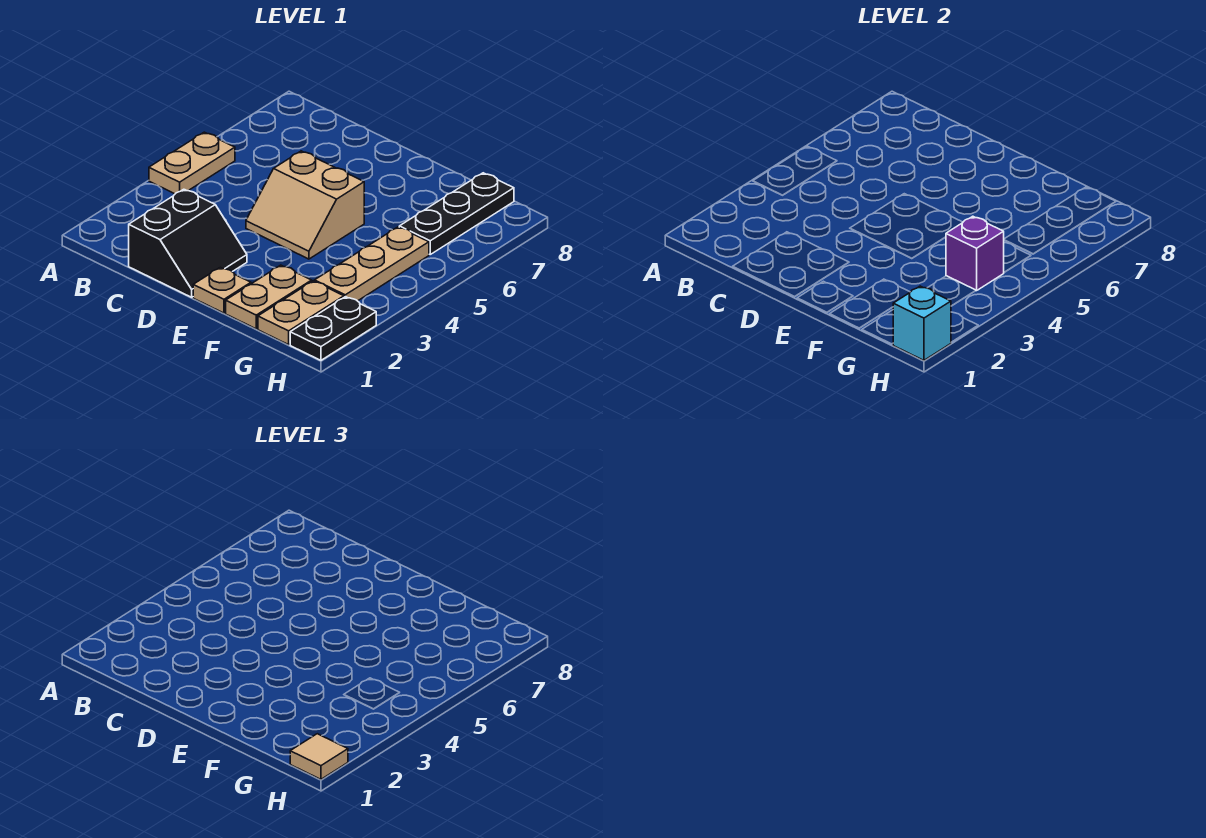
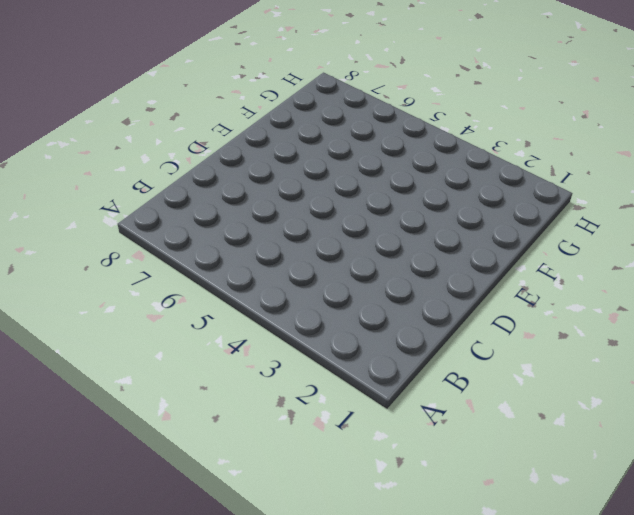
none -> tan 1x2 plate [149,132,235,194]
none -> black 2x2 slope [129,189,247,297]
none -> tan 2x2 slope [246,151,364,259]

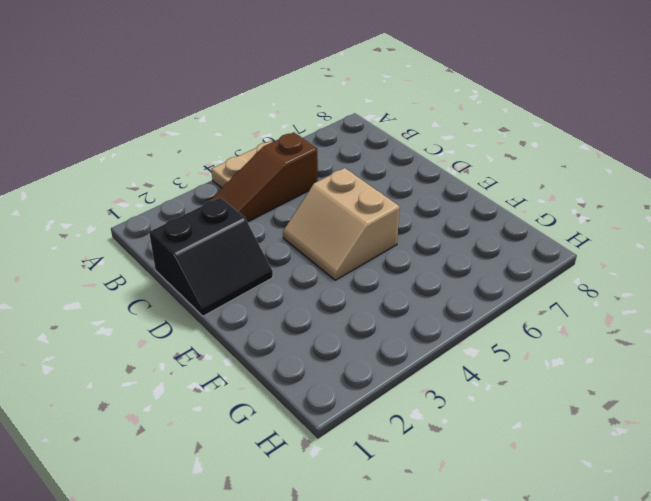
brown 1x3 slope [209,132,318,222] -> none
none -> tan 1x1 plate [193,267,251,313]
none -> tan 1x2 plate [226,265,312,329]
none -> tan 1x2 plate [258,281,344,345]

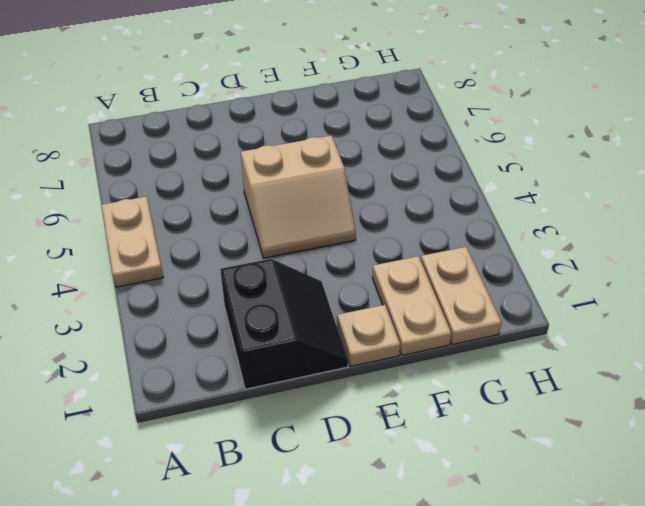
none -> tan 1x3 plate [315,227,429,301]
none -> black 1x3 plate [399,173,514,254]
none -> black 1x2 plate [290,297,376,360]

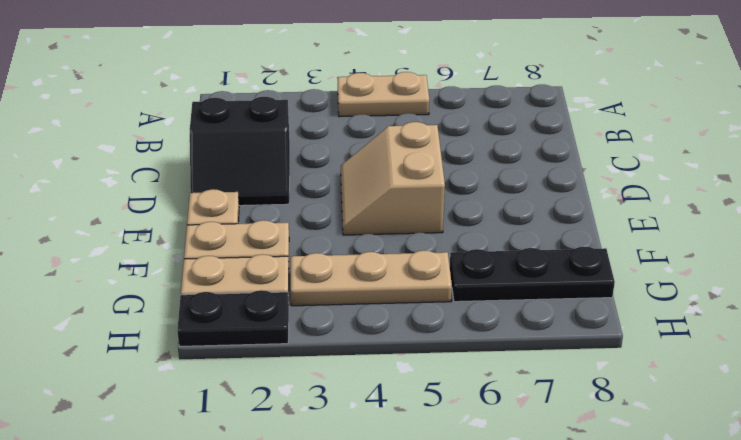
none -> purple 1x1 brick [946,216,1004,291]
none -> cyan 1x1 brick [893,286,951,360]
none -> tan 1x1 tile [290,734,348,779]

